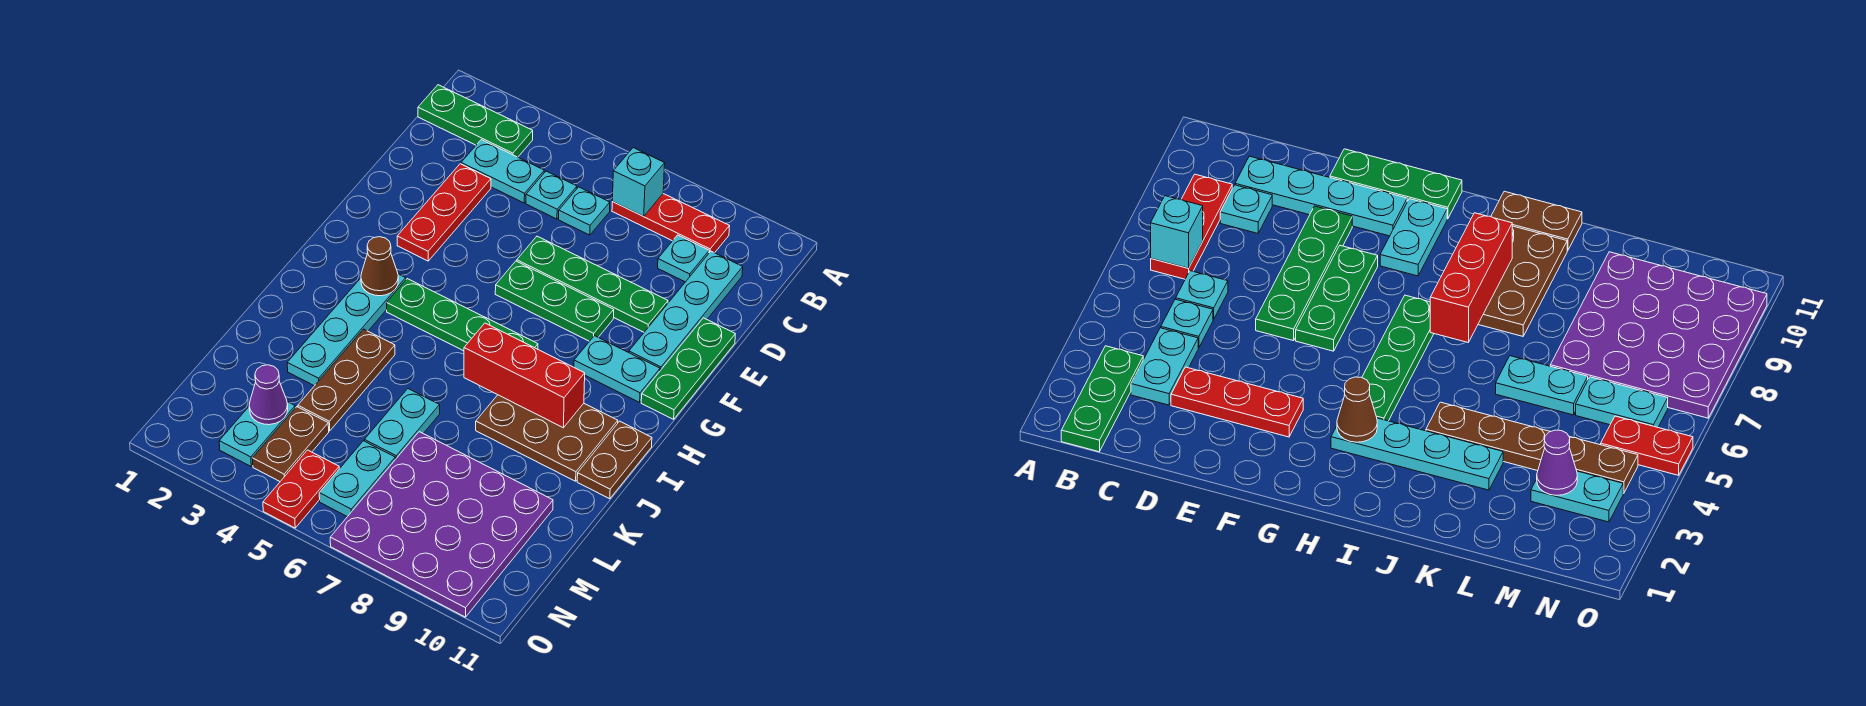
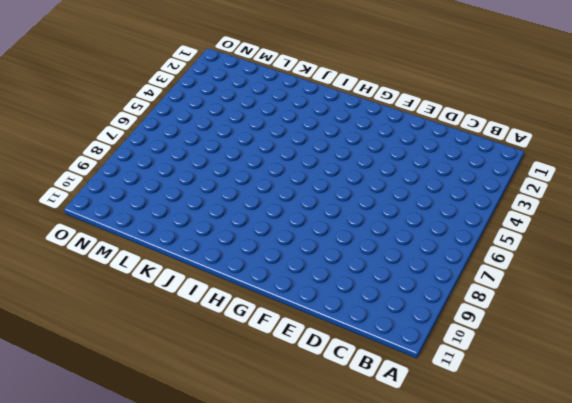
none -> green 1x3 plate [418,85,533,157]
none -> red 1x3 plate [612,194,730,253]
none -> cyan 1x2 plate [461,140,544,203]

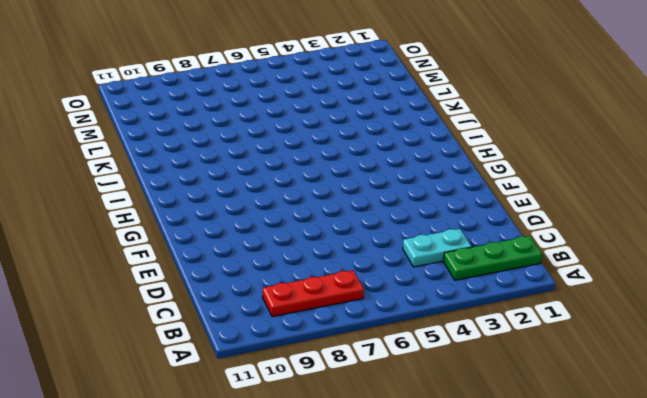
none -> cyan 1x1 plate [526,171,577,219]
none -> cyan 1x1 plate [559,187,610,235]
none -> cyan 1x1 plate [658,235,709,282]

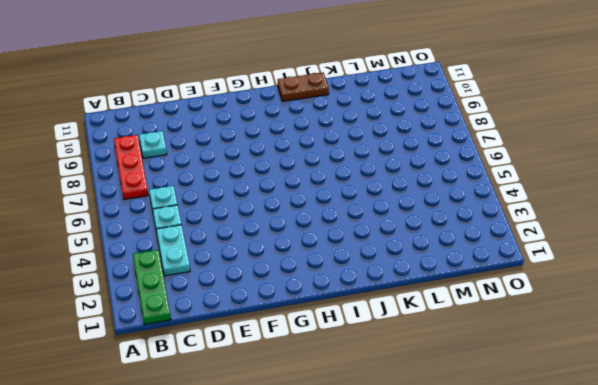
none -> cyan 1x4 plate [629,251,743,371]
none -> red 1x3 plate [397,164,491,261]
none -> green 1x4 plate [517,236,668,332]

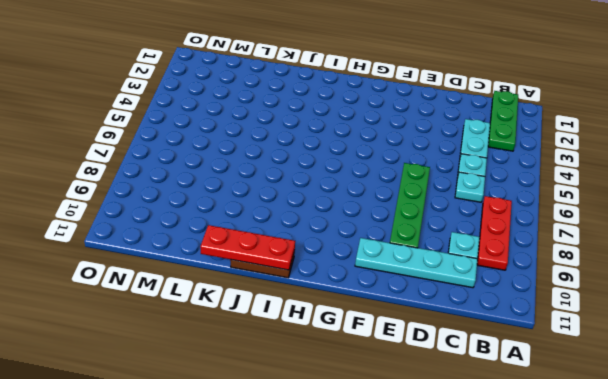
red 1x3 plate [200,225,295,270] -> red 1x3 plate moved to [397,164,491,261]
none -> green 1x3 plate [641,318,735,419]
none -> green 1x3 plate [495,261,614,341]
none -> cyan 1x2 plate [574,336,660,402]

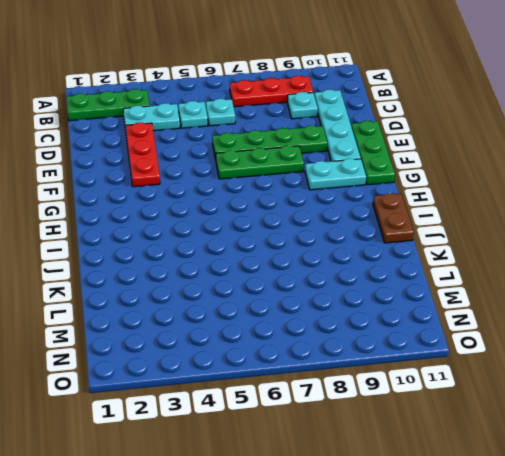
none -> cyan 1x4 plate [287,274,406,386]
none -> green 1x4 plate [387,279,538,351]
none -> brown 2x3 plate [476,395,618,481]

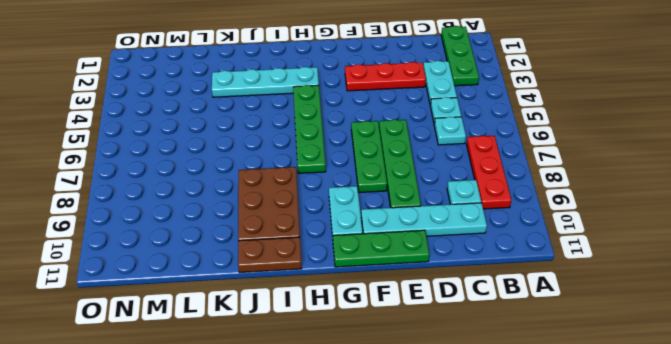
none -> brown 1x3 plate [298,329,395,431]
none -> cyan 1x2 plate [364,389,440,460]
none -> purple 4x4 plate [330,432,553,617]

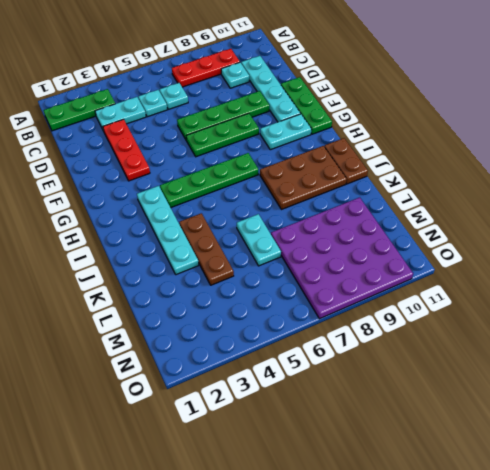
none -> cyan 1x2 plate [219,402,295,466]
none -> brown 1x2 plate [252,407,329,481]
none -> cyan 1x2 plate [319,441,395,517]

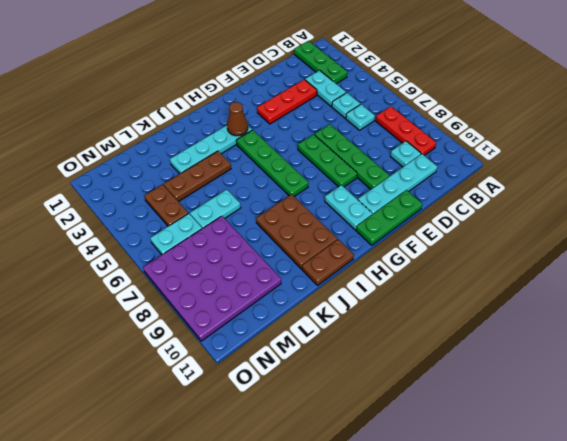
brown 1x2 plate [144,185,188,226] -> brown 1x2 plate turned to [252,407,329,481]
none -> cyan 1x2 plate [219,402,295,466]
none -> red 1x2 plate [263,450,339,528]
none -> cyan 1x1 brick [612,148,665,216]

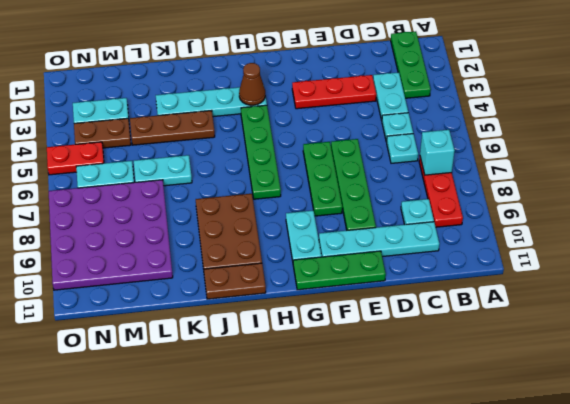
none -> red 1x3 brick [464,323,585,428]
none -> purple 1x1 cone [249,365,288,425]

